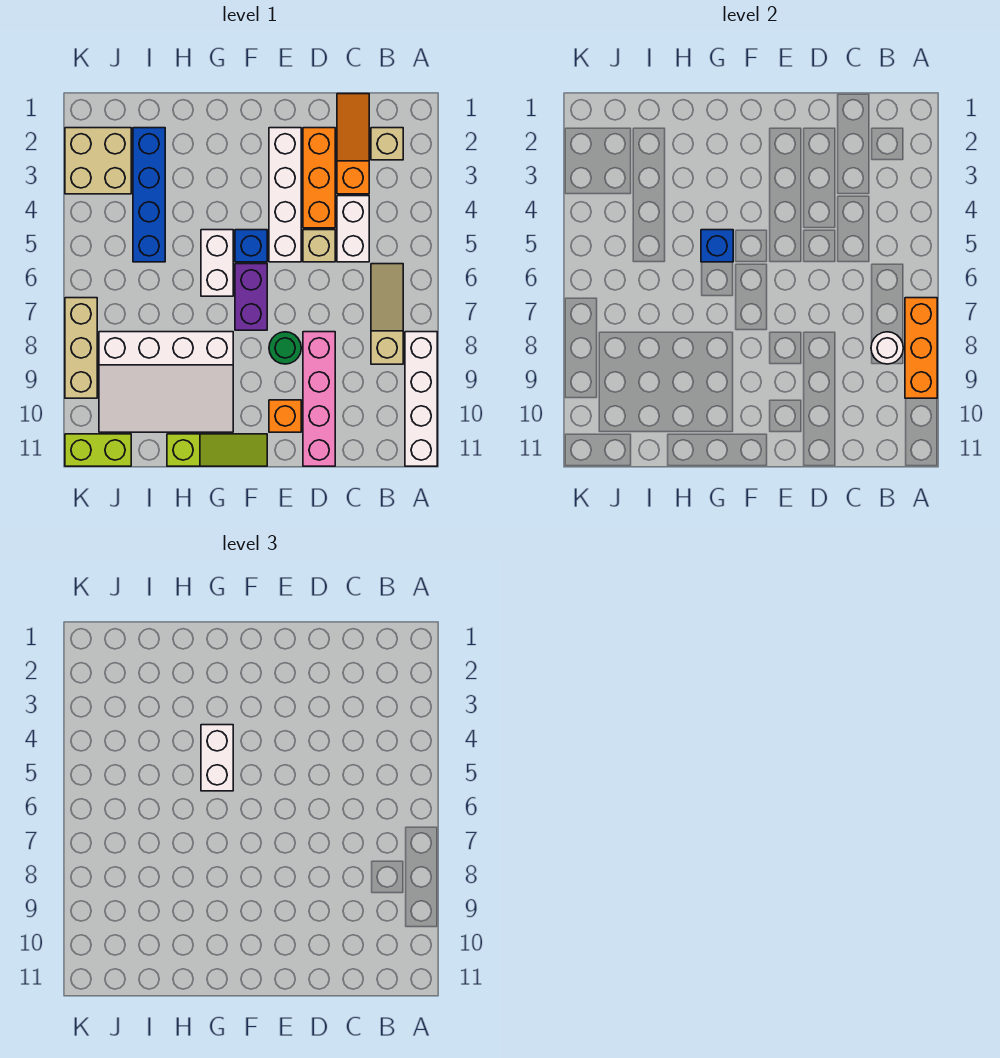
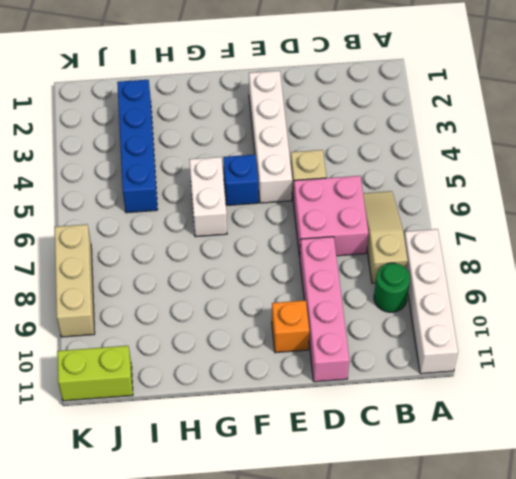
green 1x1 round brick [374,263,410,312] -> green 1x1 round brick moved to [269,332,301,364]
pink 2x2 brick [293,176,368,257] -> none
none -> tan 1x1 brick [371,128,403,160]
none -> orange 1x3 slope [337,94,369,194]
none -> white 1x2 brick [337,196,369,262]

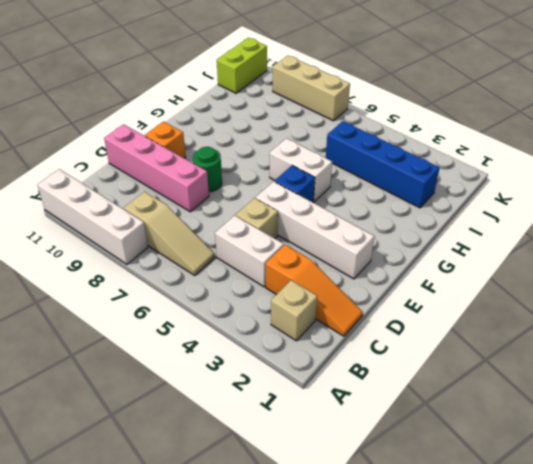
none -> orange 1x3 brick [303,128,335,228]
none -> purple 1x2 brick [235,264,267,330]
none -> lime 1x3 slope [167,434,267,466]

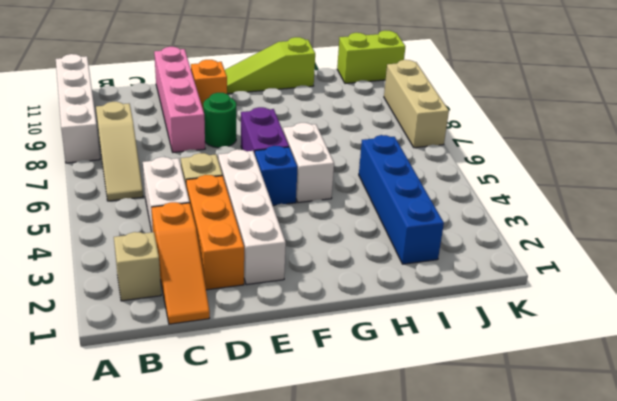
none -> white 3x4 slope [99,332,233,432]
none -> tan 2x2 brick [65,128,131,194]
none -> orange 1x3 brick [905,298,937,398]

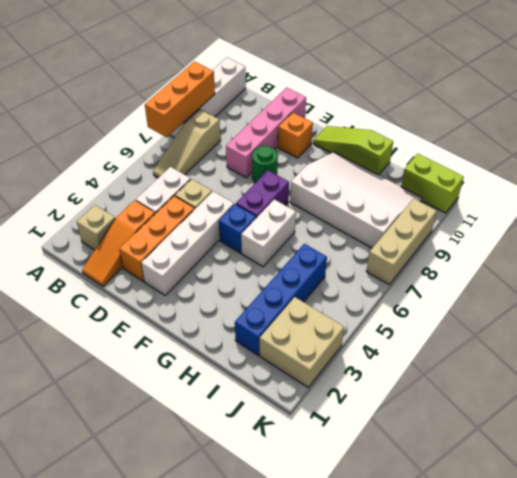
none -> white 1x1 round brick [871,332,903,364]
none -> blue 1x1 brick [701,230,733,262]
none -> white 1x2 brick [201,725,233,791]

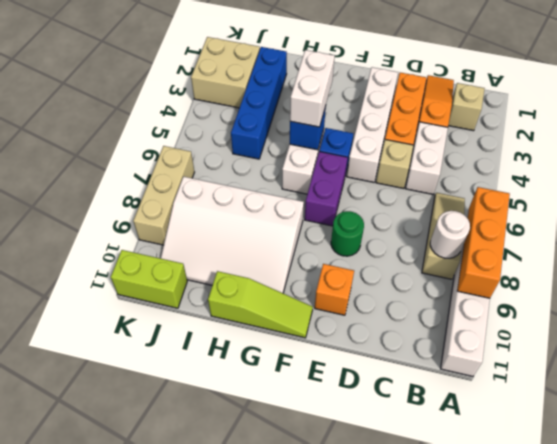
none -> pink 1x4 brick [303,332,335,466]

